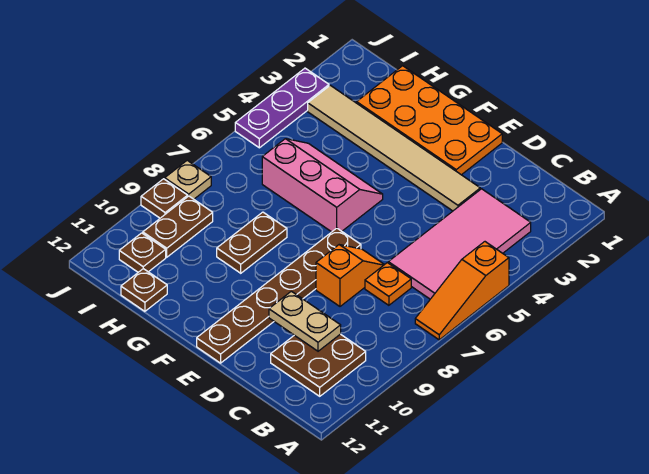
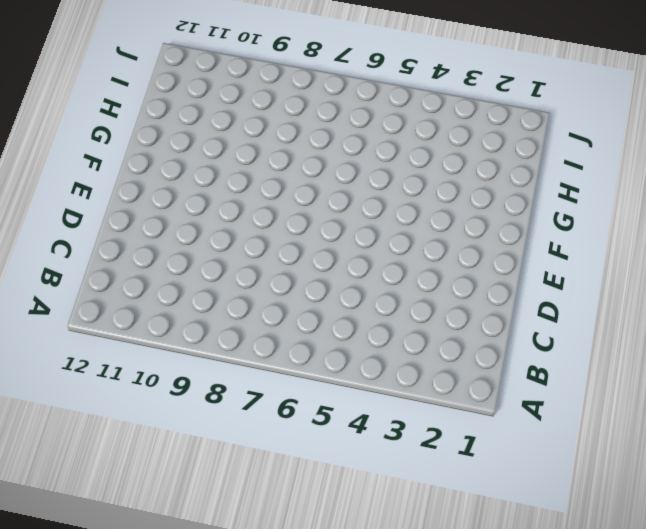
none -> orange 1x3 slope [415,242,509,340]
none -> pink 2x4 tile [388,189,531,299]
none -> brown 2x2 plate [271,334,366,396]

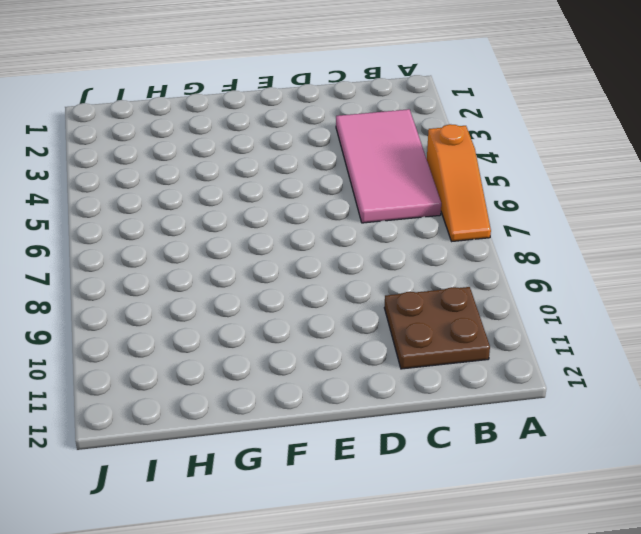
none -> orange 1x1 plate [365,263,411,305]
none -> tan 1x6 tile [308,85,480,211]
none -> orange 1x2 slope [316,245,384,306]

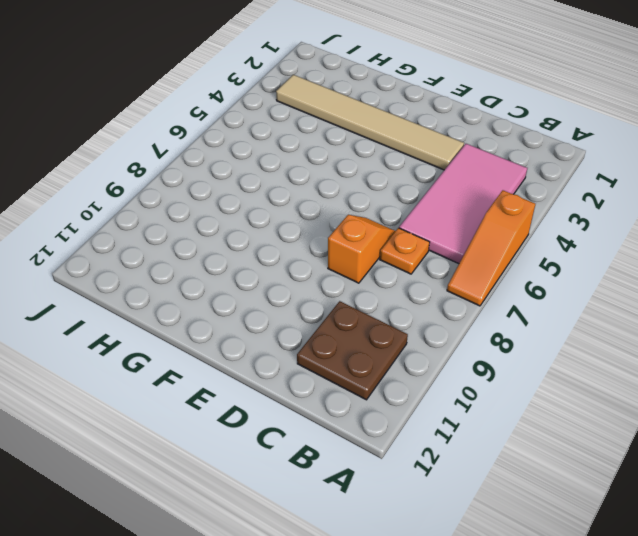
none -> orange 2x4 plate [357,66,502,175]
none -> brown 1x6 plate [197,228,361,363]
none -> pink 2x3 slope [262,139,383,232]

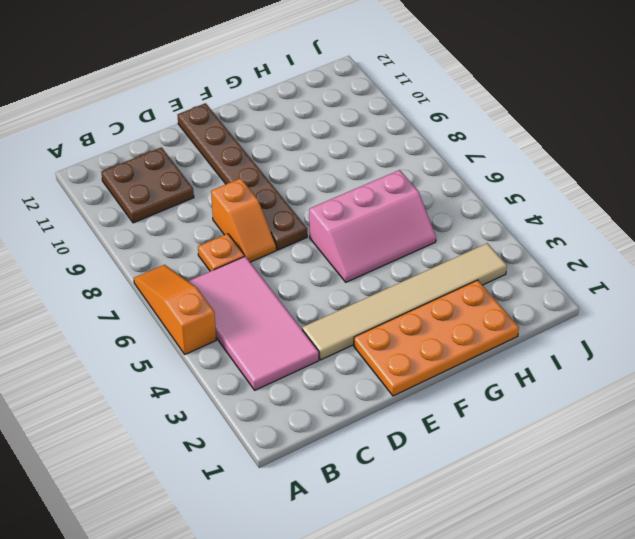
none -> brown 1x2 plate [217,212,287,273]
none -> brown 1x1 plate [121,269,167,311]
none -> brown 1x2 plate [143,196,213,257]

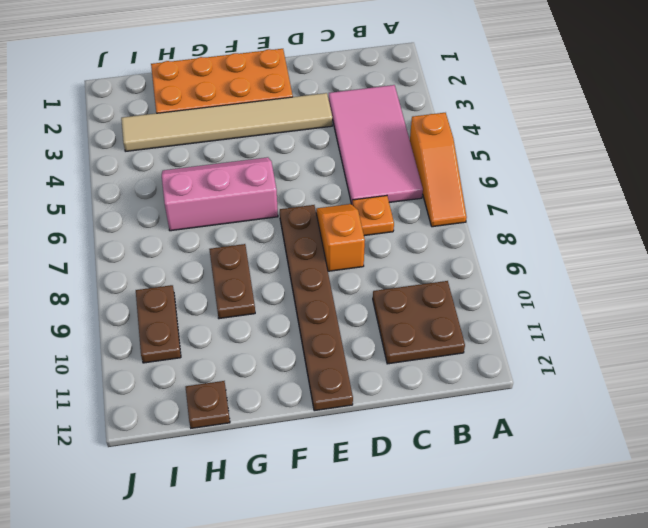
none -> brown 1x1 plate [119,233,166,272]
none -> purple 1x3 plate [235,68,329,148]
none -> tan 1x1 plate [165,160,211,199]

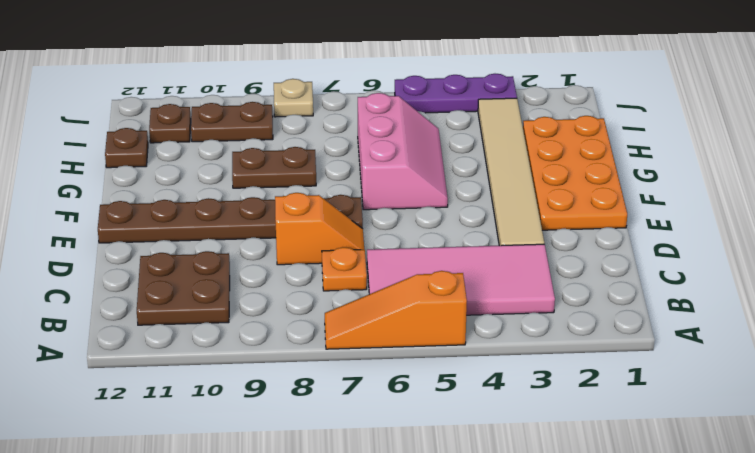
none -> brown 1x1 plate [141,179,188,218]
none -> tan 1x2 plate [269,291,341,351]

